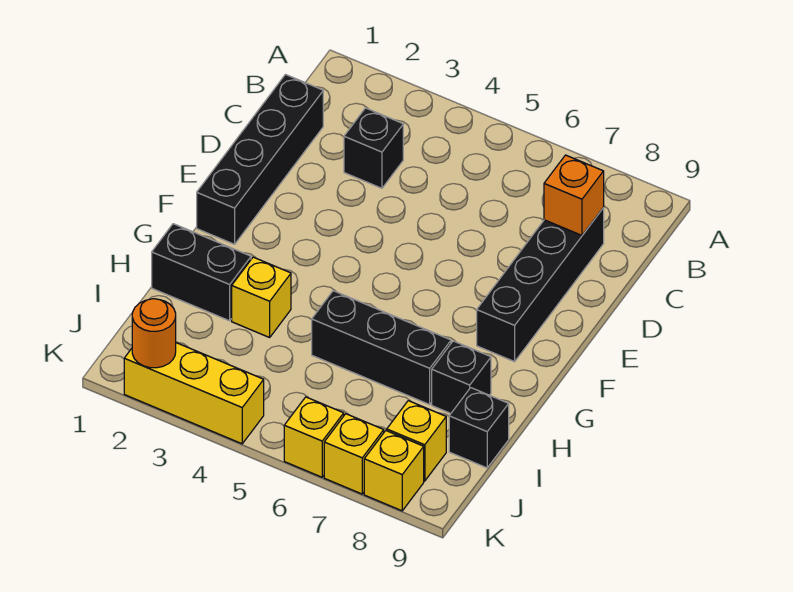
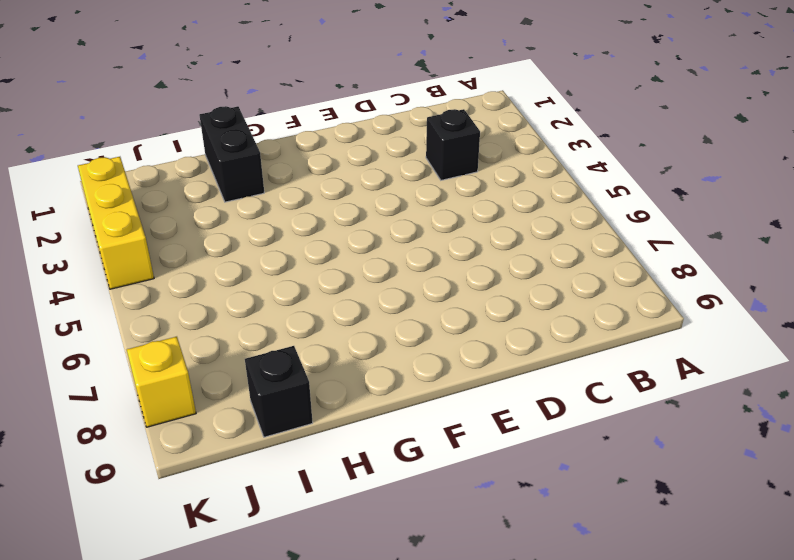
none -> black 1x4 brick [197,75,323,244]
none -> black 1x4 brick [477,208,604,362]
none -> yellow 1x1 brick [232,257,291,337]

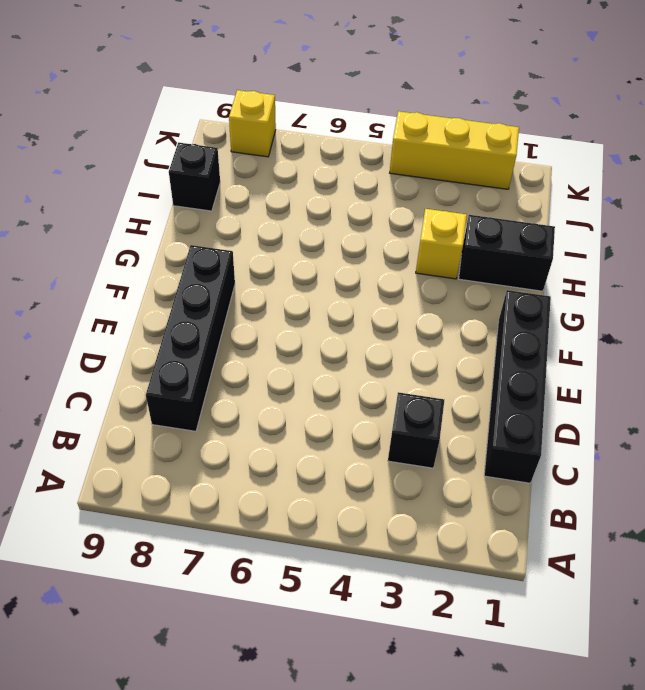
none -> black 1x3 brick [312,291,451,405]
none -> black 1x1 brick [432,341,491,413]
none -> yellow 1x1 brick [387,401,446,481]

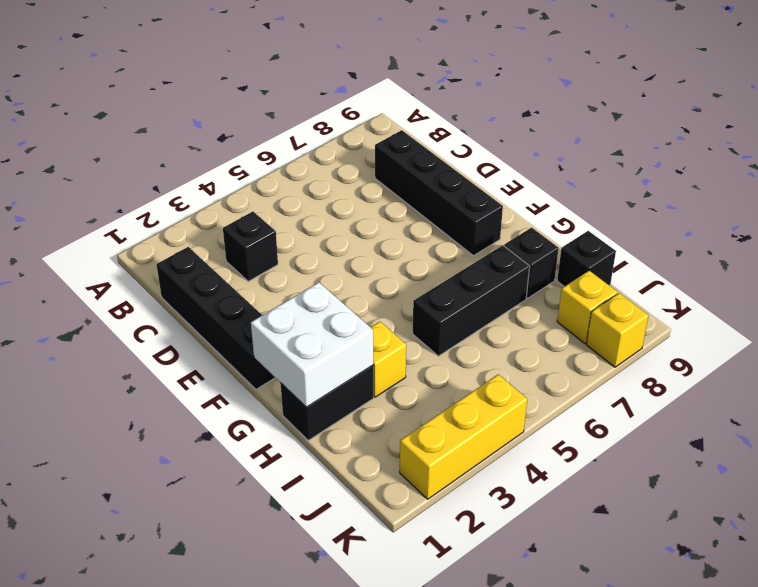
white 2x2 brick [251,282,373,407] -> none
none -> yellow 1x1 brick [284,397,344,477]
none -> yellow 1x1 brick [324,414,384,494]
none -> orange 1x1 brick [544,155,604,235]

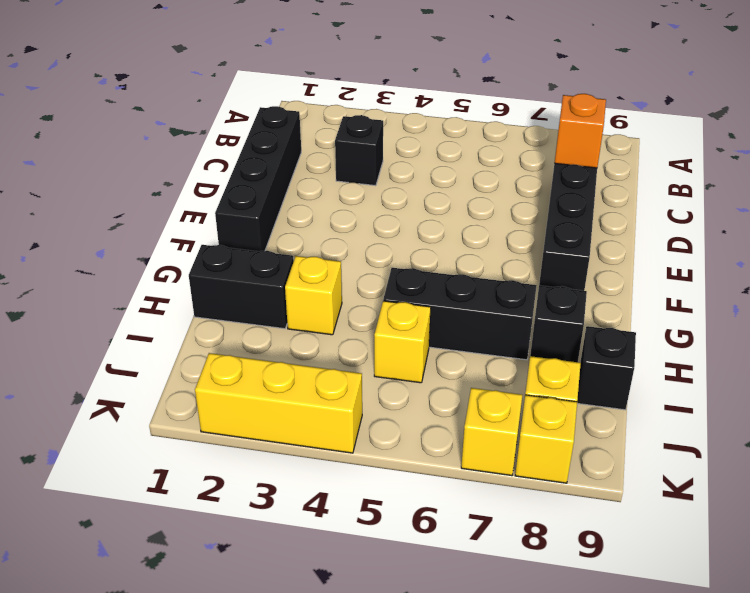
yellow 1x1 brick [374,301,431,383] -> yellow 1x1 brick moved to [284,397,344,477]
none -> orange 1x1 round brick [132,299,176,368]

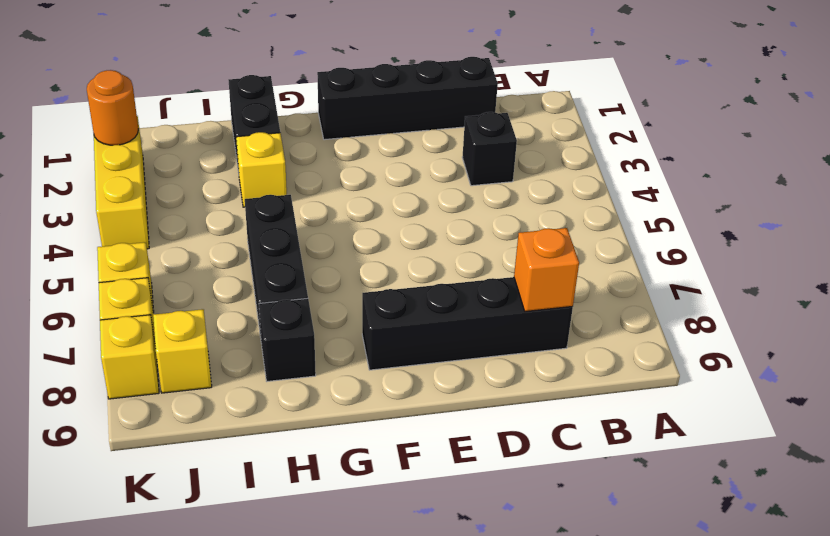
none -> black 1x1 brick [449,388,509,468]

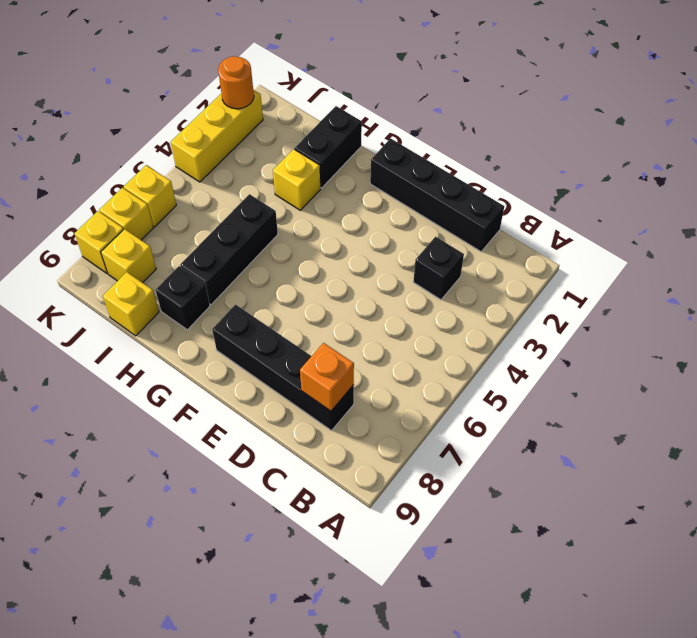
yellow 1x1 brick [103,272,159,336] -> black 1x1 brick [449,388,509,468]

